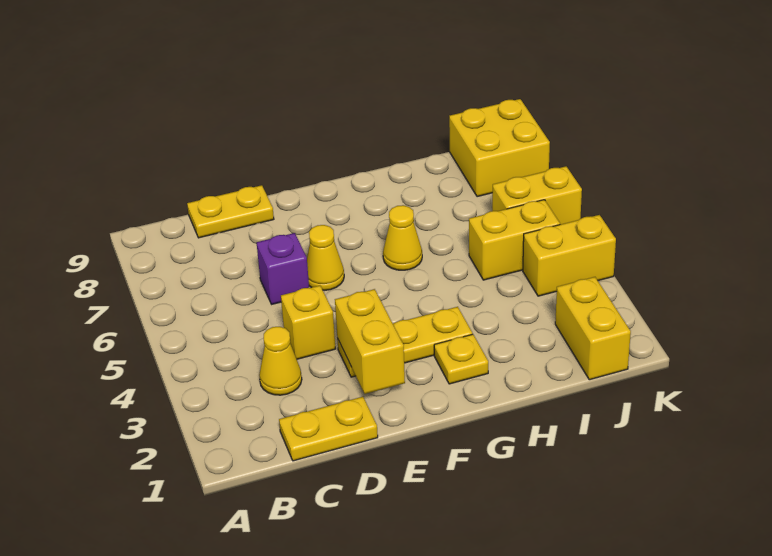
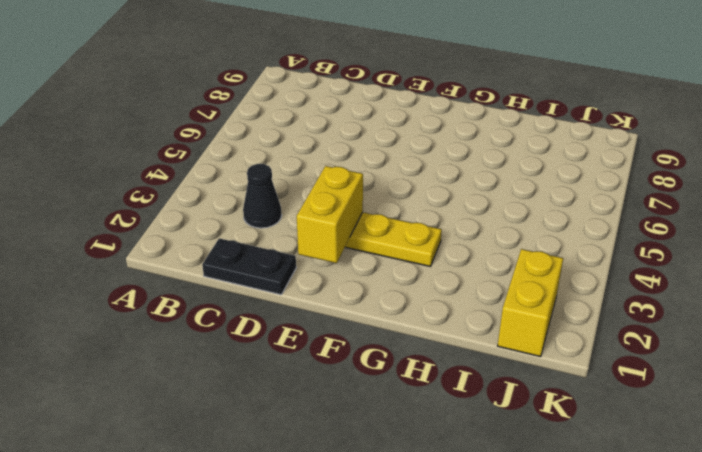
black 1x2 plate [202,238,296,295] -> yellow 1x2 plate [279,397,378,461]
black 1x1 cone [243,164,282,228] -> yellow 1x1 cone [259,327,302,395]
none -> yellow 1x2 plate [187,185,274,238]
none -> yellow 1x1 brick [281,286,336,359]
none -> purple 1x1 brick [257,233,309,304]

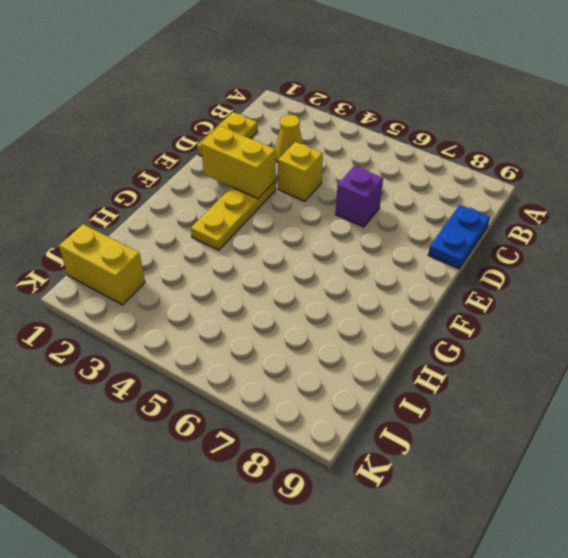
blue 1x2 plate [428,205,490,269] -> yellow 1x2 plate [187,185,274,238]
none -> yellow 1x1 cone [307,225,344,290]
none -> yellow 1x1 plate [434,334,488,384]
none -> yellow 1x1 cone [383,205,422,270]

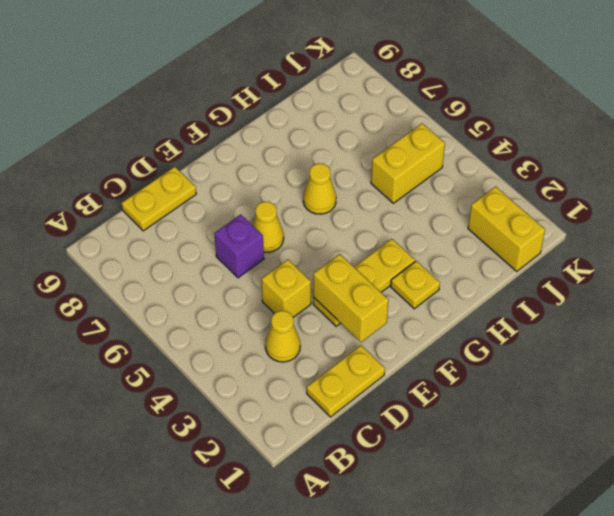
none -> yellow 1x2 brick [523,215,616,296]
none -> yellow 1x2 brick [492,166,582,225]
none -> yellow 2x2 brick [449,99,550,197]

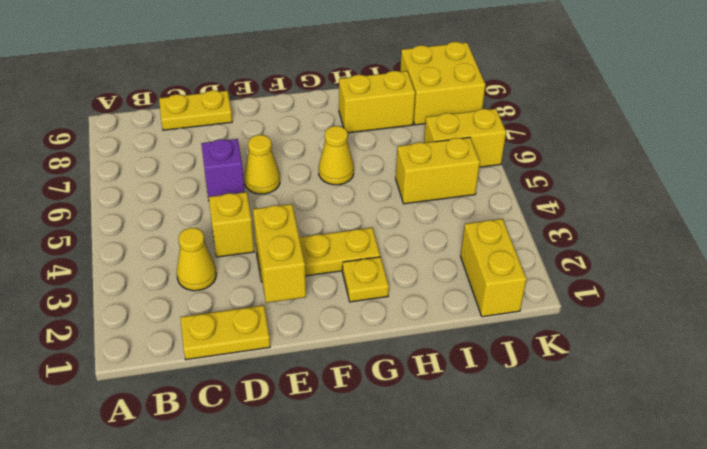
yellow 1x2 brick [339,71,415,133] -> yellow 1x2 brick moved to [523,215,616,296]

